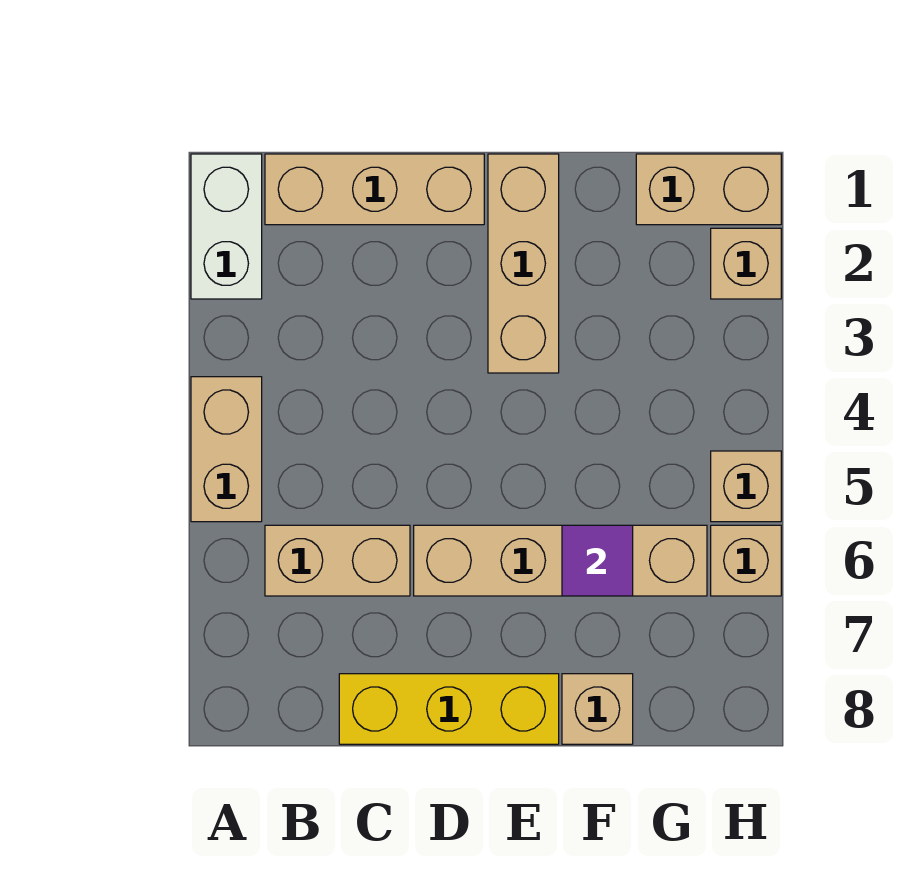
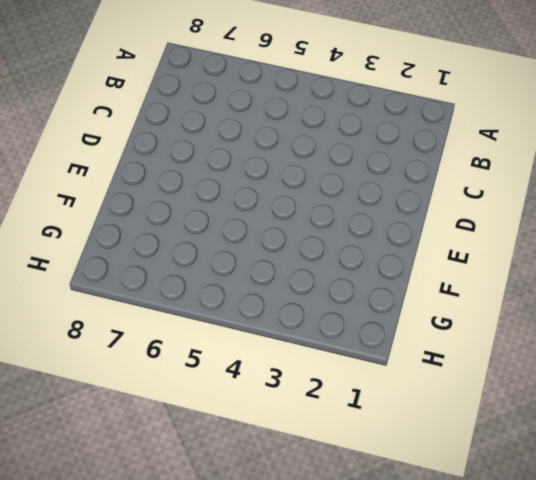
none -> white 1x2 brick [191,154,262,299]
none -> tan 1x2 brick [191,377,262,522]
none -> tan 1x3 brick [265,154,484,225]

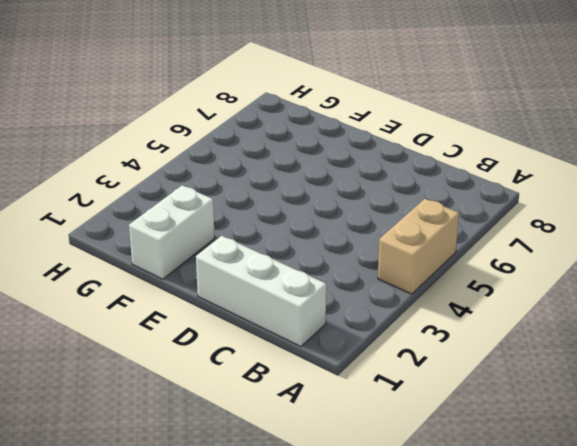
white 1x3 brick [196,236,326,347] -> tan 1x3 brick [265,154,484,225]
white 1x2 brick [129,185,215,279] -> white 1x2 brick moved to [191,154,262,299]
none -> tan 1x2 brick [265,525,410,596]
none -> yellow 1x3 brick [339,674,559,744]
none -> tan 1x4 brick [414,525,707,596]

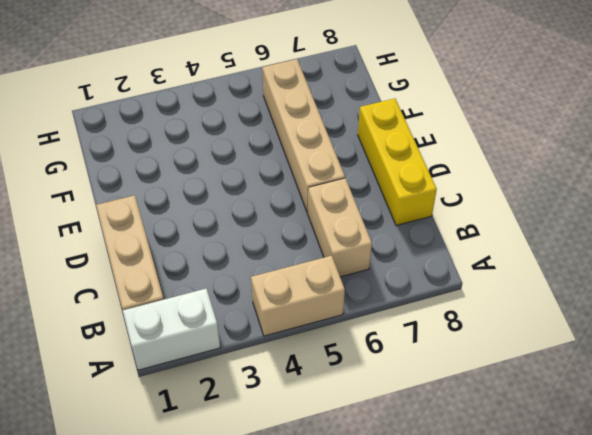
none -> tan 1x3 brick [488,154,559,373]
none -> tan 1x1 brick [562,674,633,744]
none -> tan 1x2 brick [636,154,781,225]

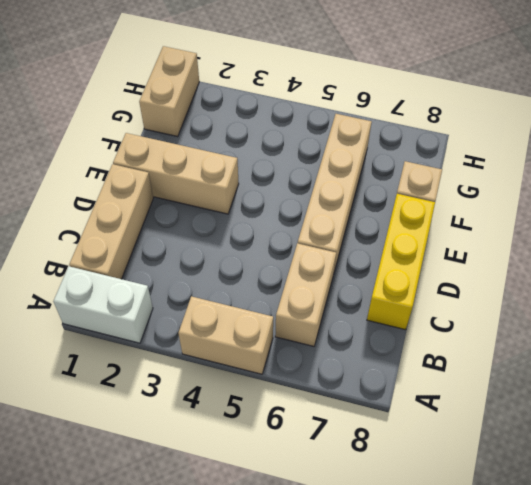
none -> tan 1x1 brick [711,228,781,299]
none -> tan 1x1 brick [711,451,781,522]
none -> tan 1x1 brick [711,525,781,596]

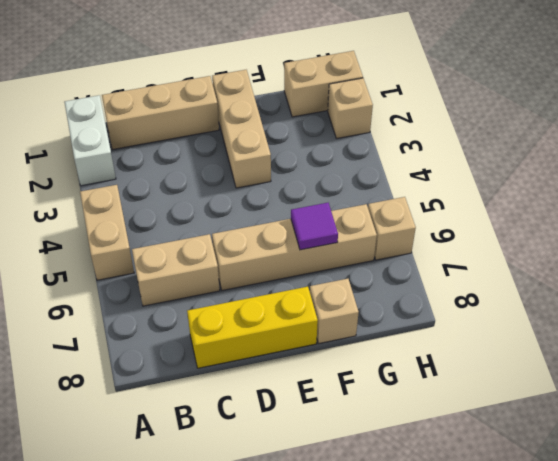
none -> tan 1x1 brick [711,451,781,522]

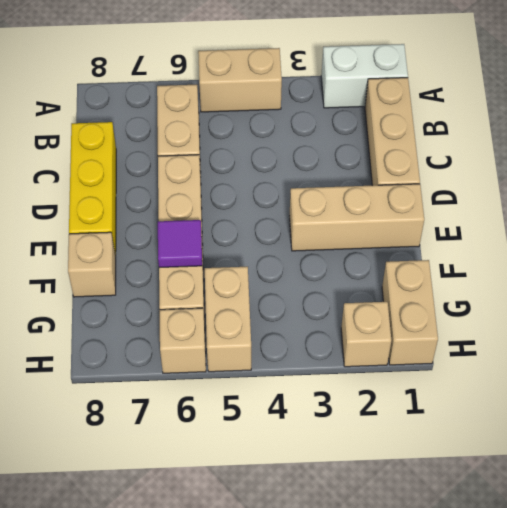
tan 1x2 brick [205,267,251,372] -> tan 1x1 brick [711,451,781,522]

